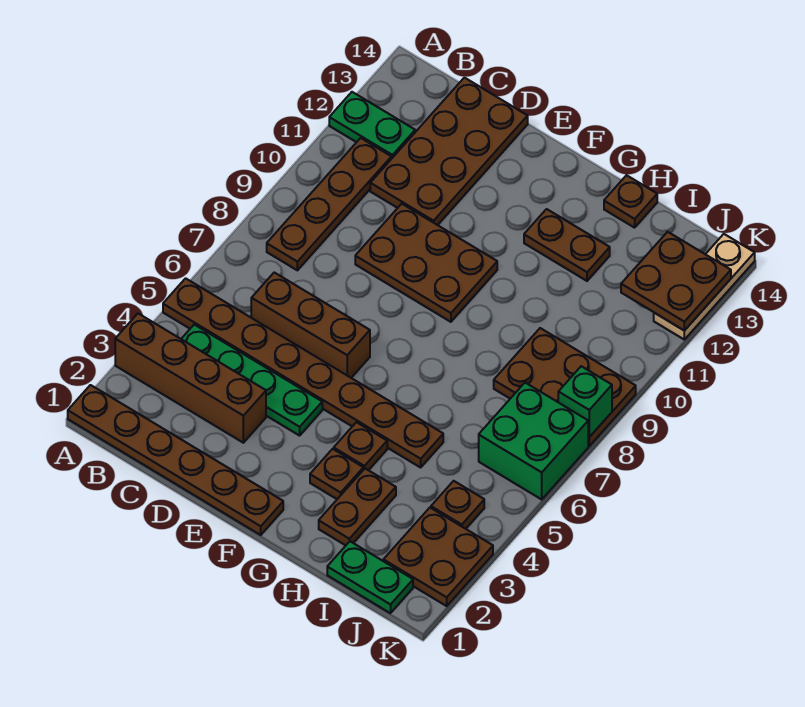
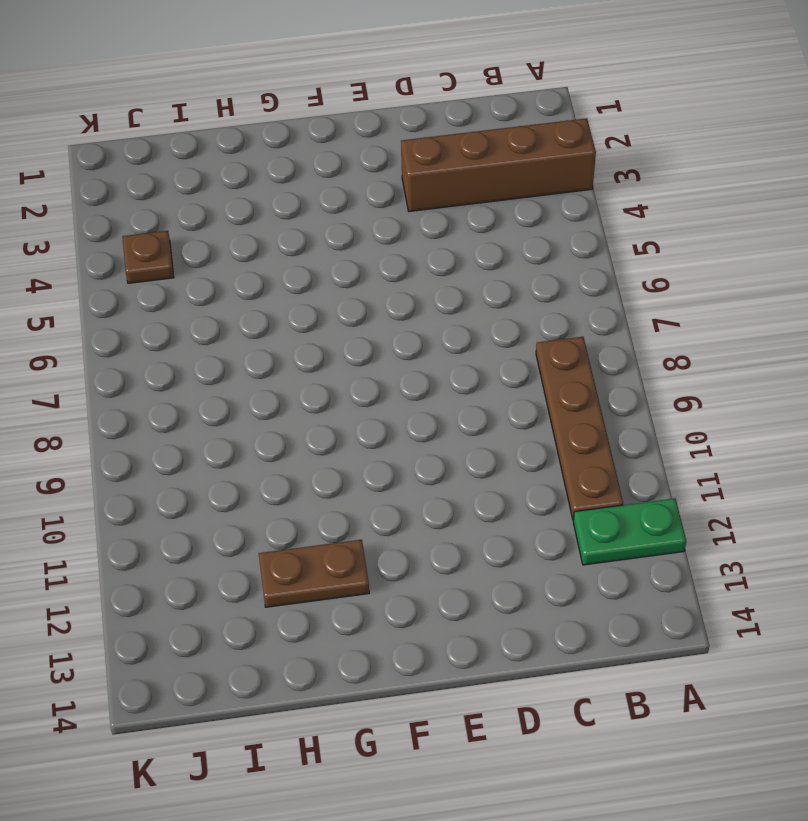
none -> brown 1x6 plate [68,385,283,535]
none -> brown 1x8 plate [163,278,443,467]
none -> green 1x4 plate [182,325,322,436]

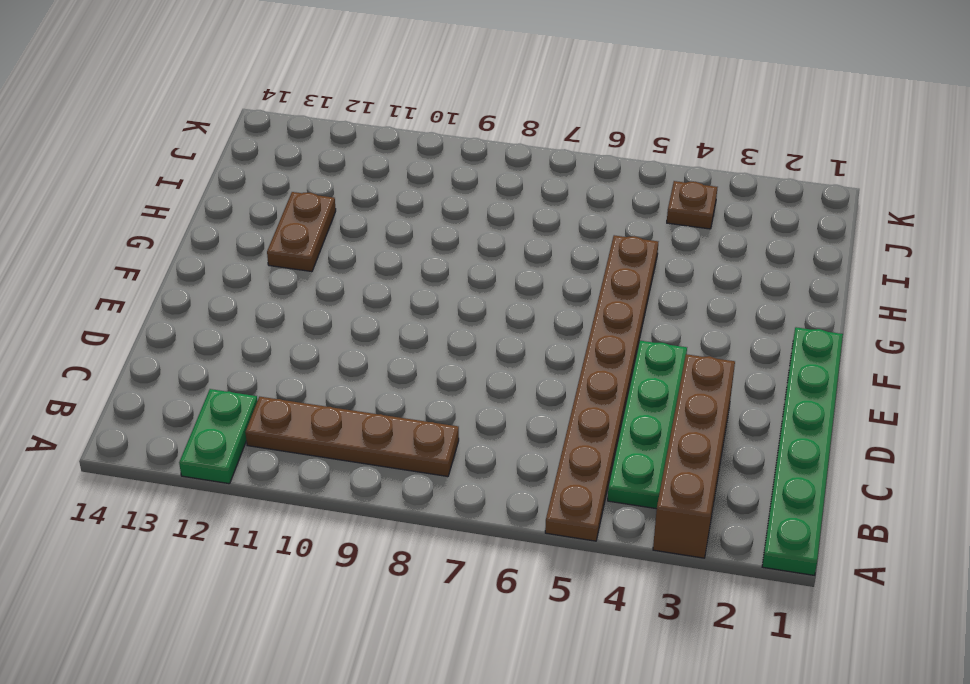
green 1x6 plate [762,327,843,575] -> brown 1x6 plate [68,385,283,535]
none -> brown 1x3 brick [251,273,370,378]
none -> brown 2x4 plate [370,78,528,225]
none -> brown 2x3 plate [355,204,497,322]

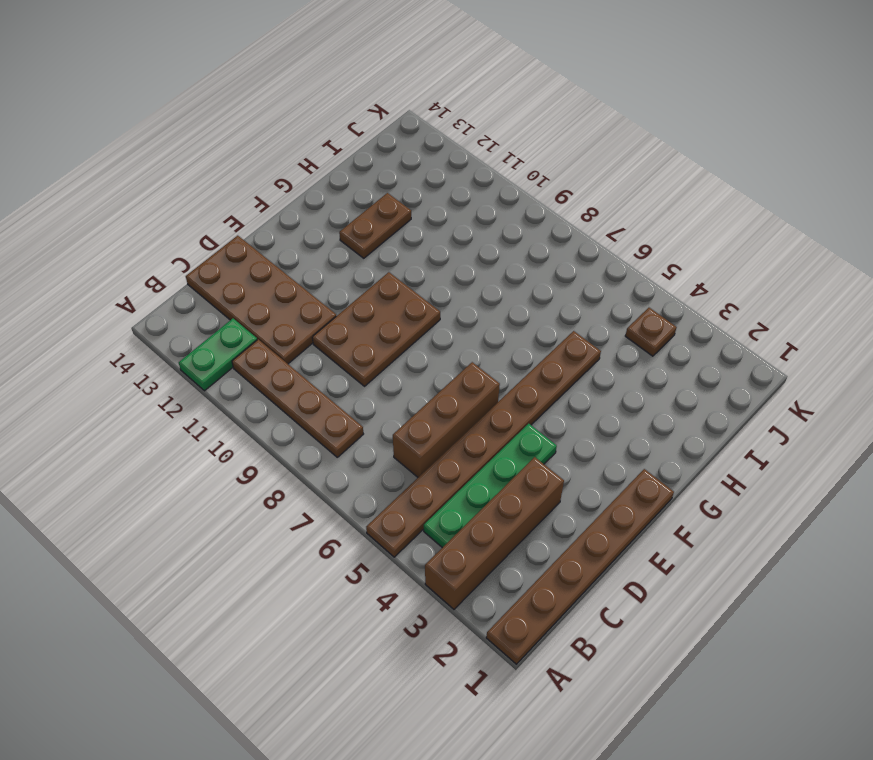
none -> brown 1x1 plate [310,449,363,499]
none -> brown 1x1 plate [334,422,387,470]
none -> brown 1x2 plate [319,469,396,545]

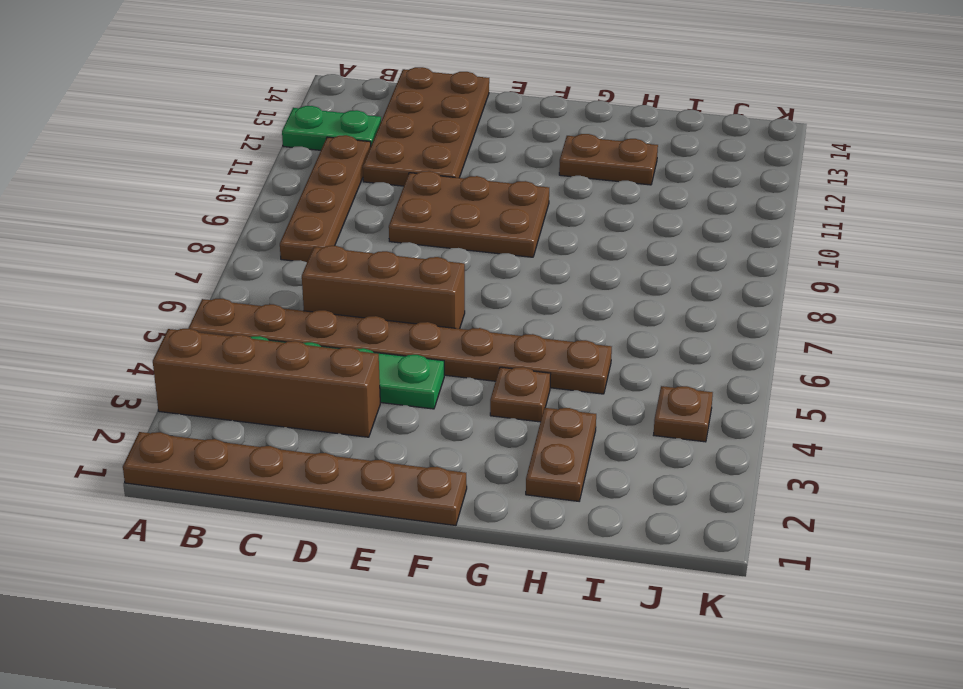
none -> brown 1x1 plate [310,449,363,499]
none -> brown 1x1 plate [604,175,657,228]
none -> green 1x2 plate [327,541,413,613]

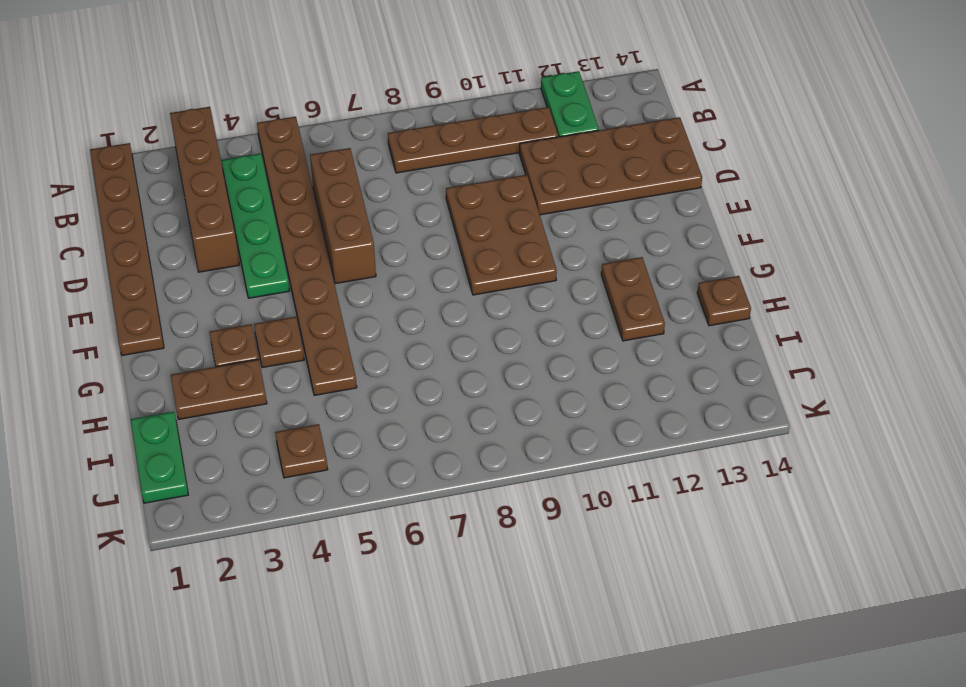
none -> brown 2x3 plate [494,328,636,446]
none -> brown 2x2 plate [383,508,493,606]
none -> green 2x2 brick [479,383,588,499]

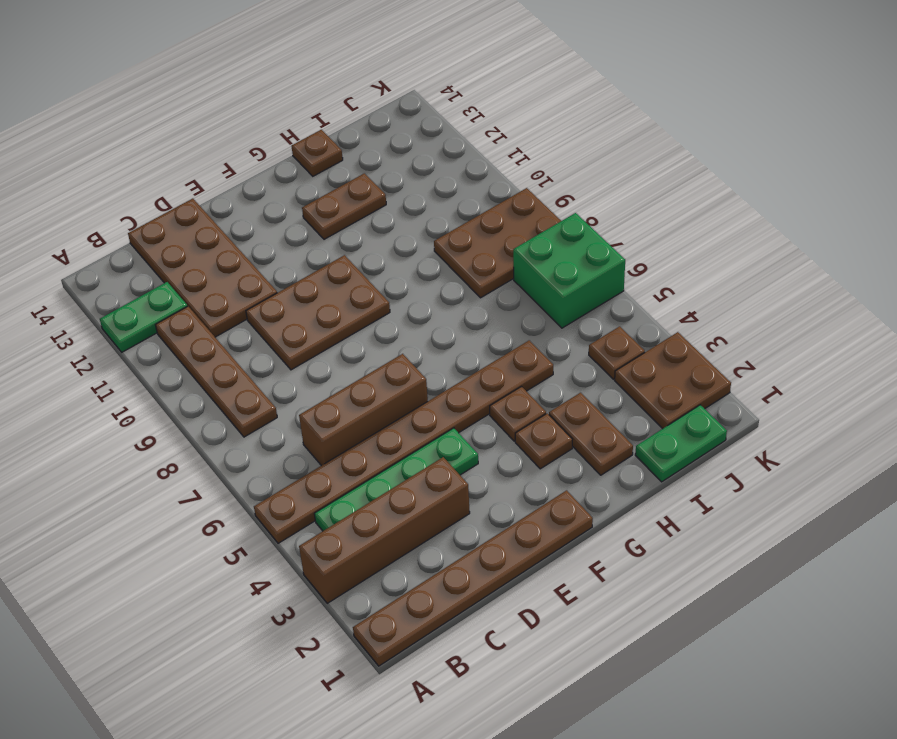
none -> tan 1x3 plate [654,234,755,339]
none -> brown 2x2 plate [621,232,731,331]
none -> green 1x1 brick [558,366,612,437]

